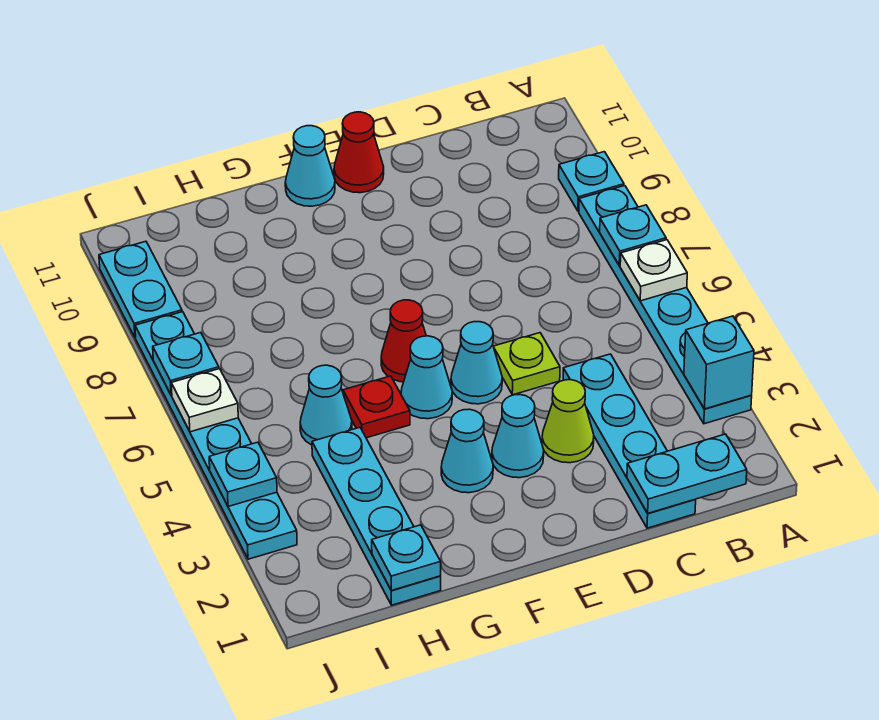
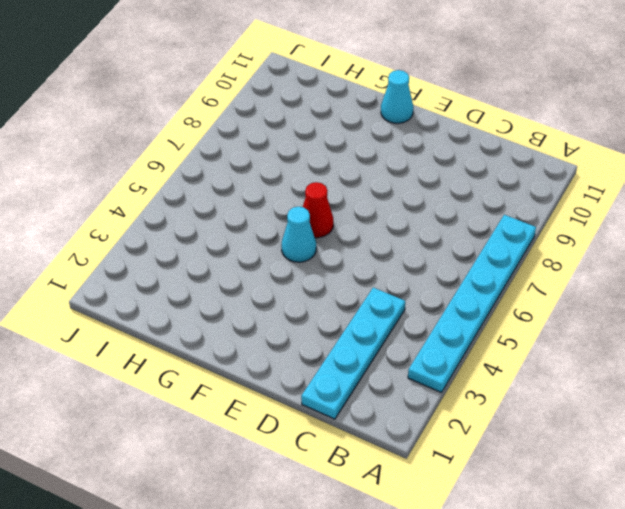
none -> cyan 1x1 plate [559,152,624,211]
none -> lime 1x1 cone [542,380,594,463]
none -> lime 1x1 plate [493,333,560,395]

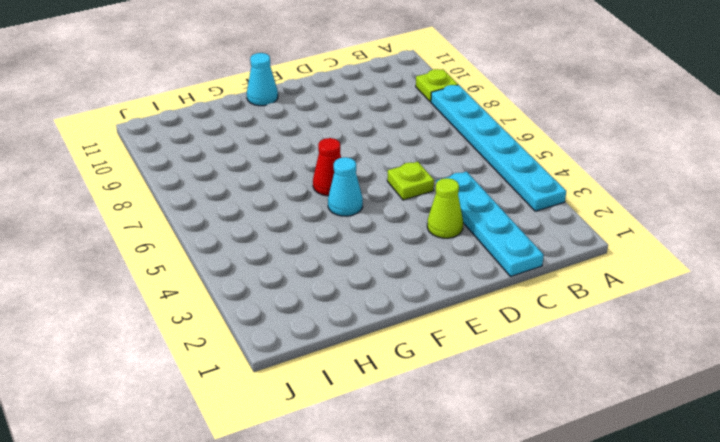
lime 1x1 plate [416,69,458,102] -> cyan 1x1 plate [559,152,624,211]
none -> cyan 1x1 cone [492,395,544,478]
none -> cyan 1x1 cone [451,322,502,404]
none -> red 1x1 cone [334,112,384,193]

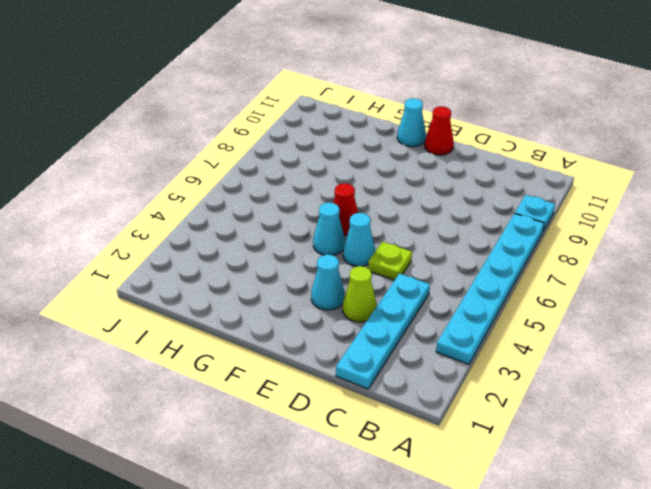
none -> cyan 1x1 cone [441,409,493,493]
none -> red 1x1 plate [343,376,410,438]
none -> cyan 1x4 plate [312,427,441,605]

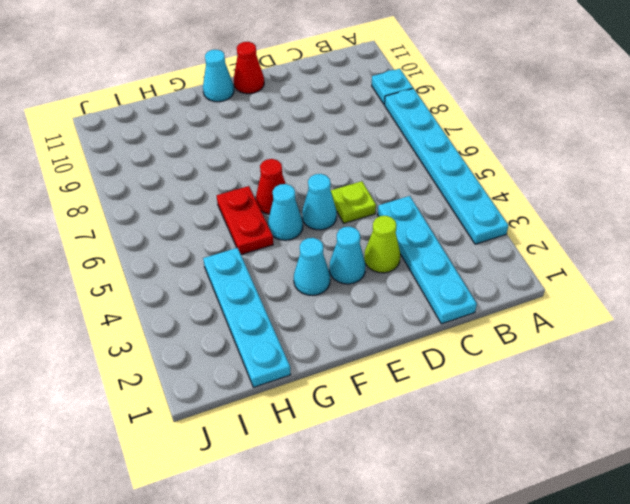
red 1x2 plate [217,186,273,255] -> red 1x1 plate [343,376,410,438]
none -> cyan 1x1 cone [300,365,352,445]
none -> cyan 1x6 plate [135,312,297,559]
none -> cyan 1x2 plate [99,241,182,338]

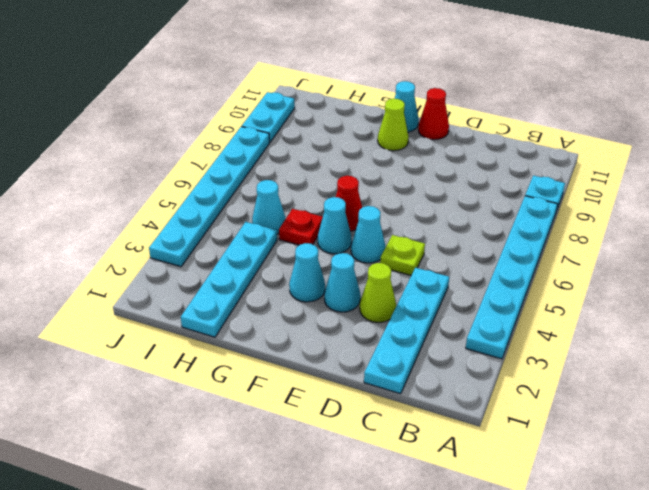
lime 1x1 cone [378,99,409,151] -> none
none -> cyan 1x1 brick [684,316,754,409]
none -> white 1x1 plate [620,240,687,301]
none -> cyan 1x1 plate [600,205,666,266]

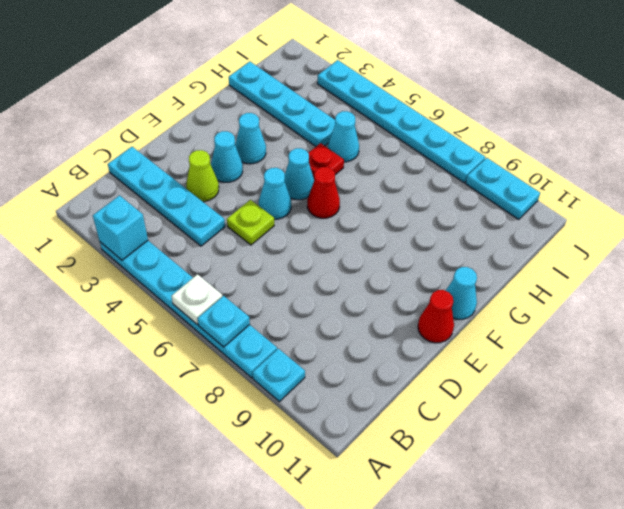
none -> cyan 1x2 plate [627,434,747,513]
none -> cyan 1x1 plate [372,525,441,590]
none -> cyan 1x1 plate [209,442,277,507]

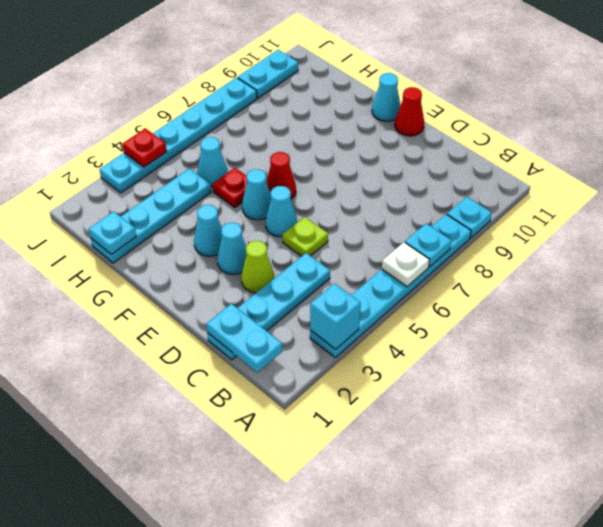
red 1x1 plate [122,128,167,167] -> cyan 1x1 plate [209,442,277,507]
none -> white 1x1 plate [171,369,238,432]
none -> cyan 1x1 plate [153,333,219,395]

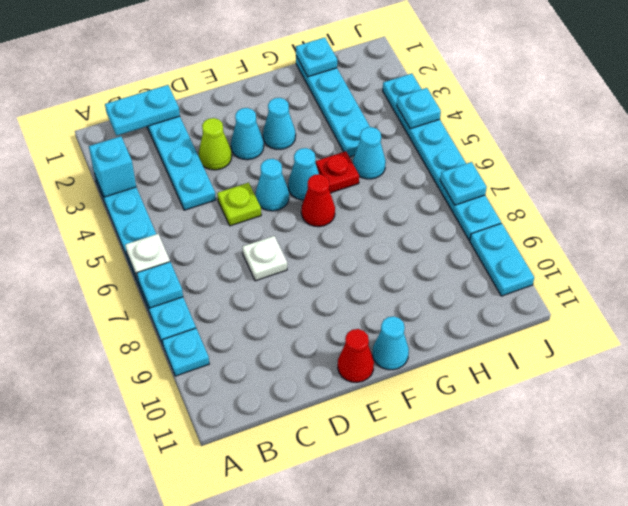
white 1x1 plate [242,236,287,281] -> white 1x1 plate moved to [171,369,238,432]

